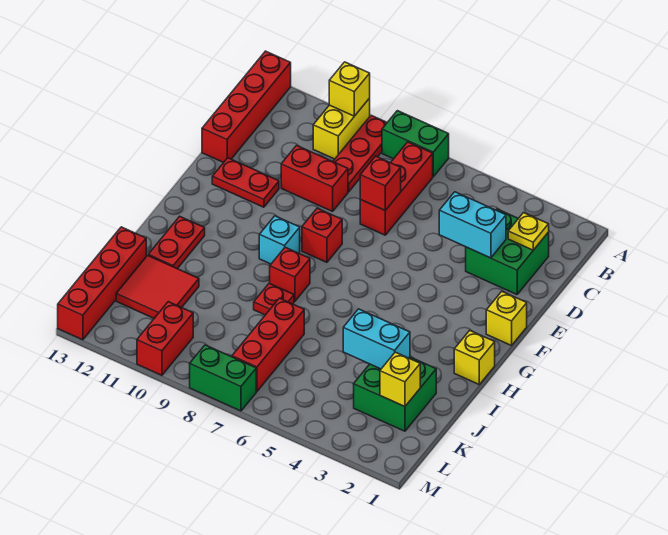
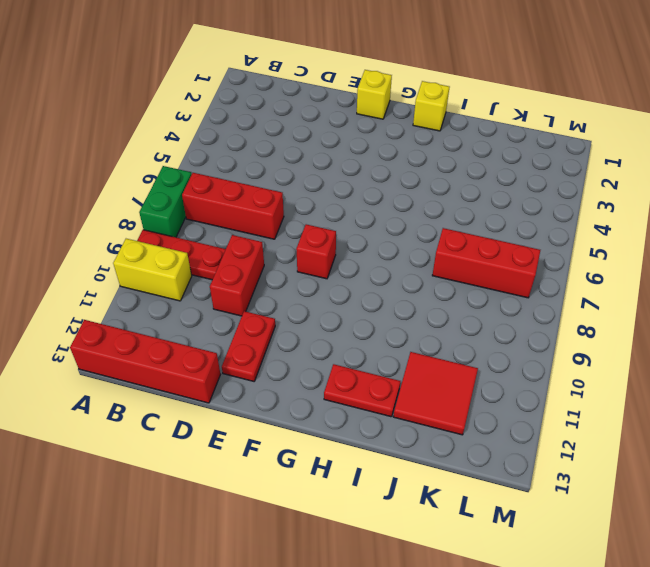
none -> green 2x2 brick [466,209,549,294]
none -> cyan 1x1 brick [259,216,300,264]
none -> red 1x1 brick [270,247,310,302]

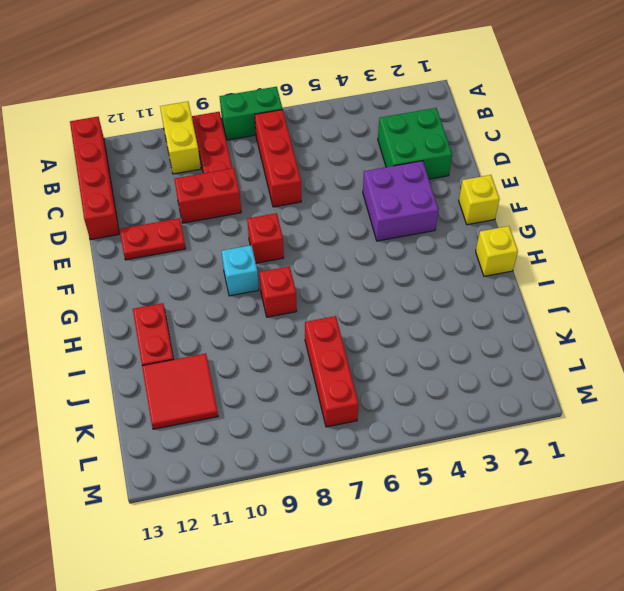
purple 2x2 brick [363,161,439,241] -> none
none -> red 1x1 plate [254,283,294,315]
none -> green 2x2 brick [354,357,436,431]
none -> red 1x4 brick [58,227,146,340]

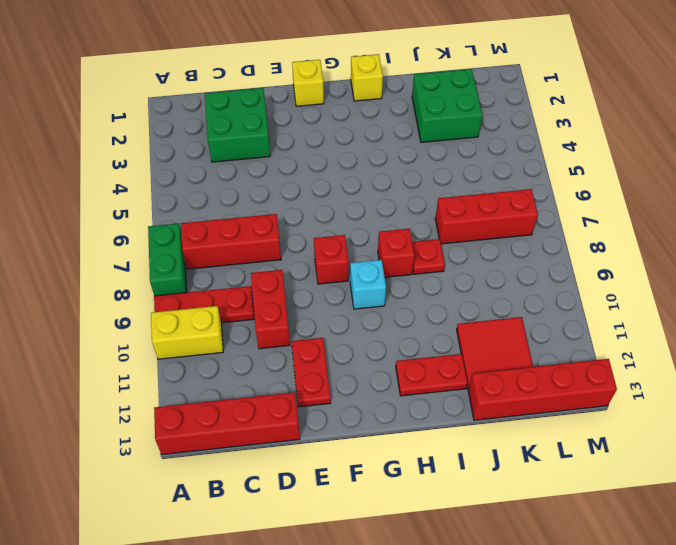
none -> red 1x2 brick [137,302,193,375]
none -> green 1x2 brick [190,345,256,411]
none -> yellow 1x1 brick [329,62,370,116]

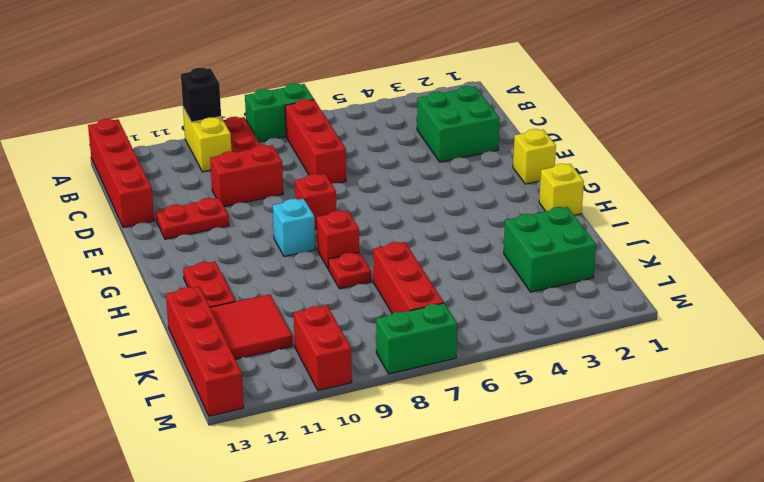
black 1x1 brick [181,68,221,122] -> yellow 1x1 brick [329,62,370,116]
none -> yellow 1x1 plate [508,213,549,250]
none -> cyan 1x2 brick [439,192,506,258]
none -> red 1x1 brick [360,156,401,210]

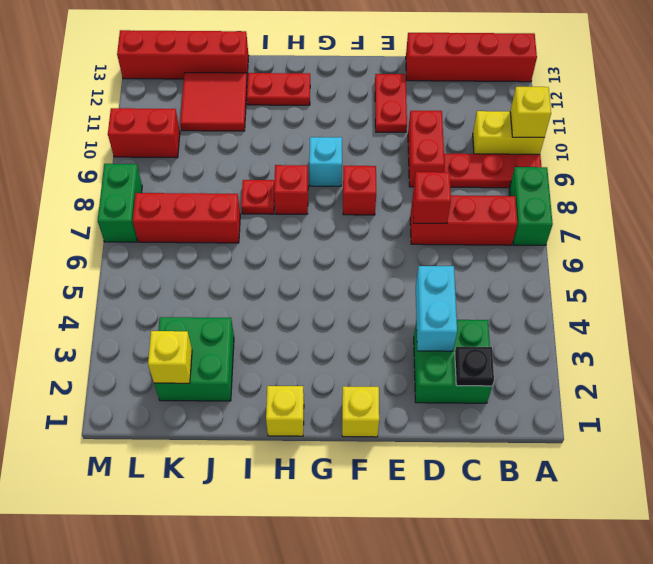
black 1x1 plate [455,347,494,386] -> yellow 1x1 plate [508,213,549,250]
none -> cyan 1x2 brick [343,309,410,369]

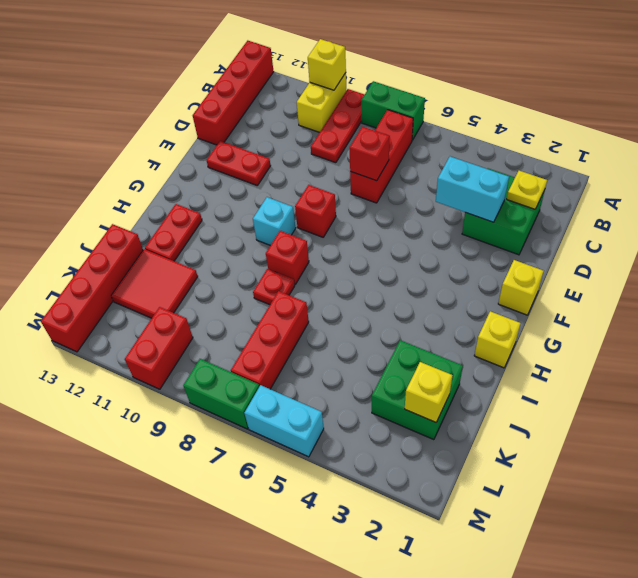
cyan 1x2 brick [244,385,324,457] -> cyan 1x2 brick moved to [343,309,410,369]
none -> red 1x2 brick [281,145,348,211]

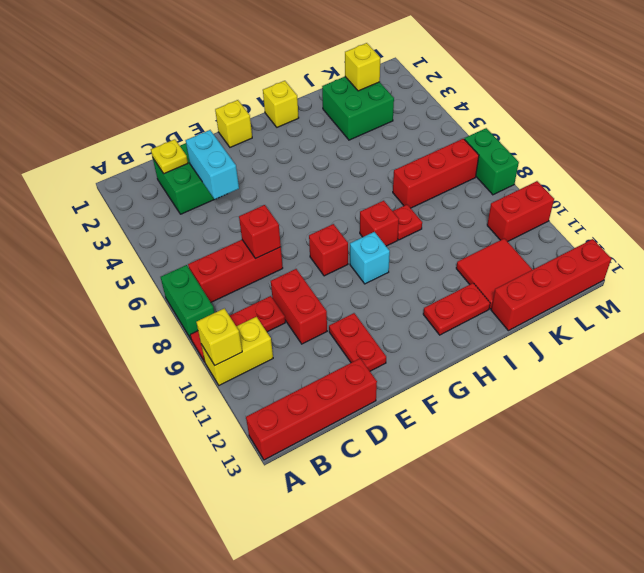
none -> cyan 1x2 brick [343,309,410,369]

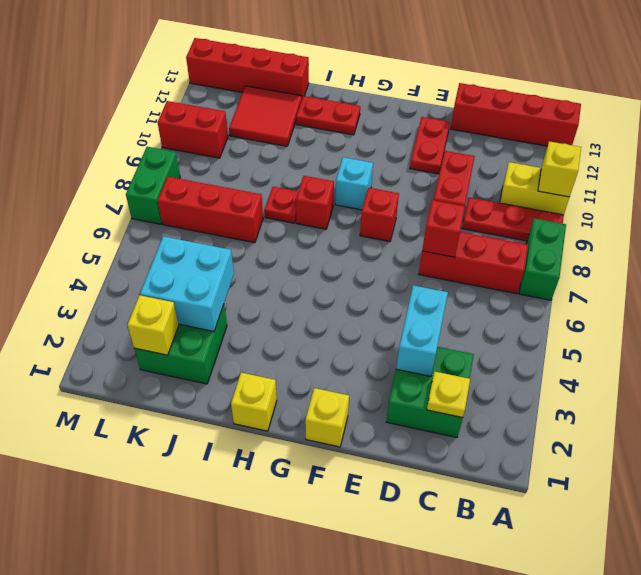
cyan 2x2 brick [140,236,234,331] -> cyan 1x2 brick [343,309,410,369]

